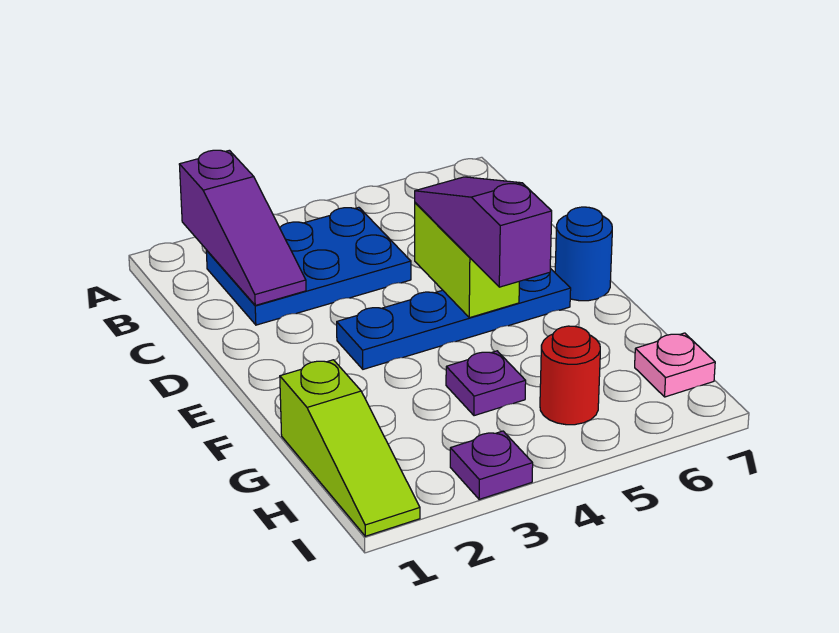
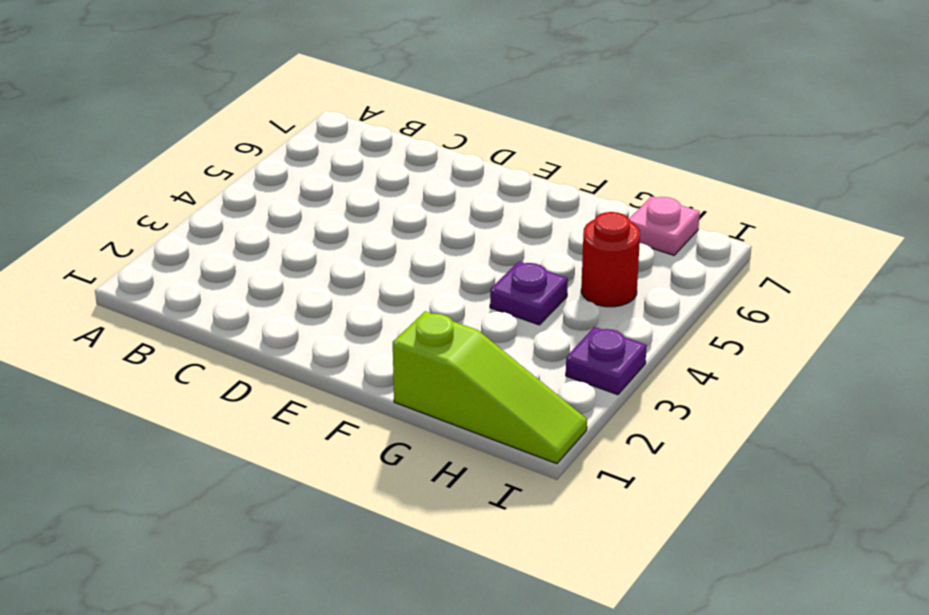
none -> blue 2x3 plate [206,207,411,325]
none -> blue 1x4 plate [337,268,571,369]

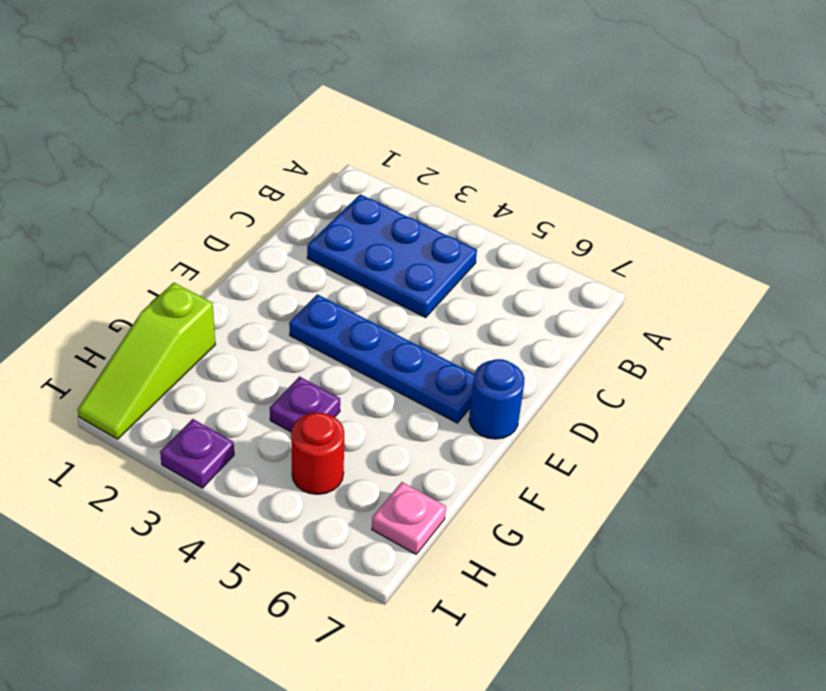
none -> purple 1x3 slope [179,150,306,305]
none -> lime 1x2 brick [415,203,519,318]

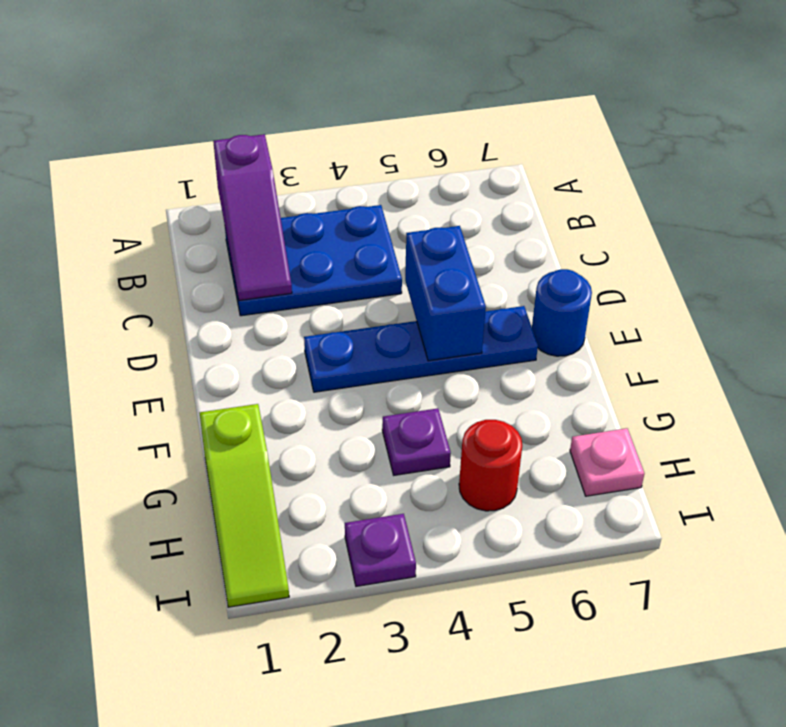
blue 1x2 brick [405,226,486,361] -> lime 1x2 brick [415,203,519,318]
none -> purple 1x3 slope [415,177,552,287]

